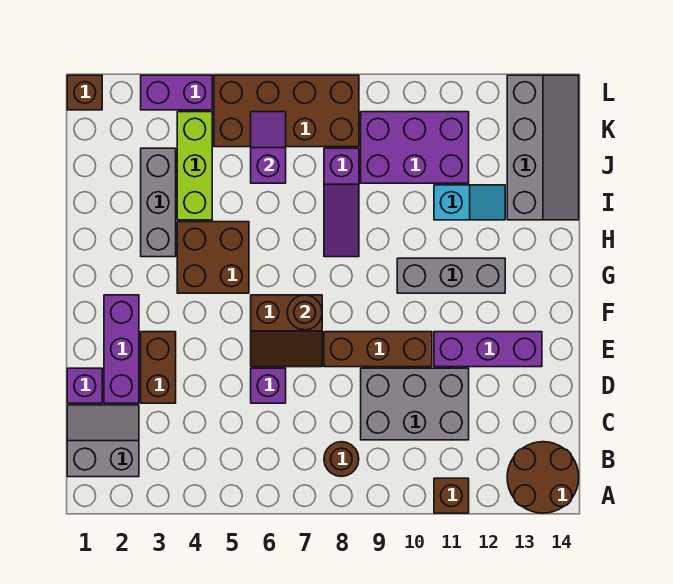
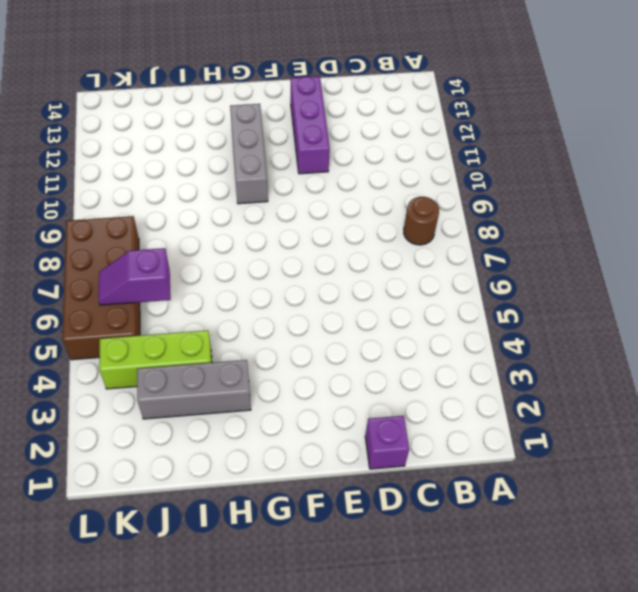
none -> brown 1x1 brick [434,478,469,513]
none -> brown 2x2 round brick [507,442,579,513]
none -> grey 2x2 slope [67,405,139,477]

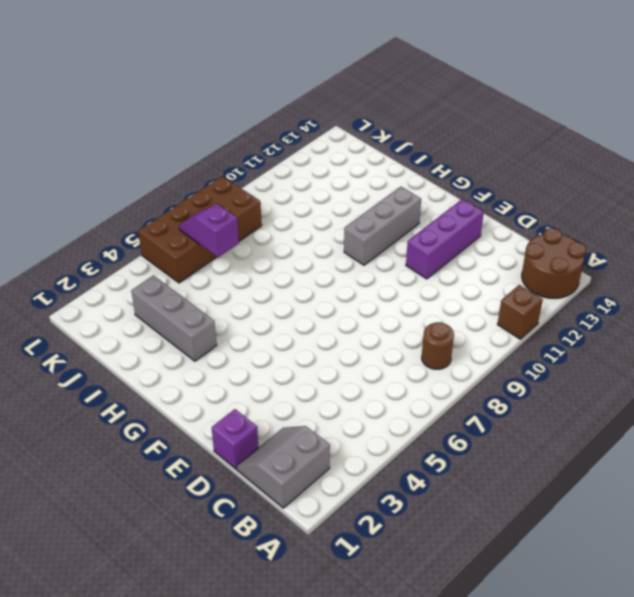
none -> grey 2x3 brick [361,368,469,440]
none -> purple 1x3 brick [104,295,139,403]
none -> brown 1x2 brick [141,332,176,403]

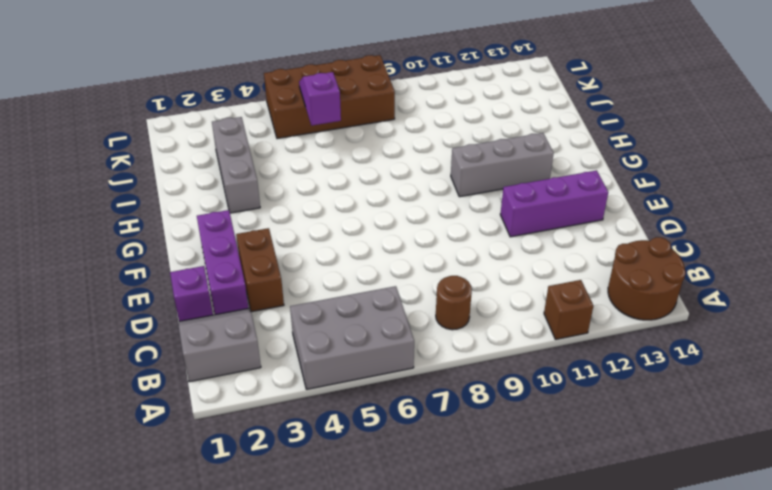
grey 2x3 brick [290,286,414,389] -> grey 2x3 brick moved to [361,368,469,440]
none -> purple 1x1 brick [251,368,286,403]
none -> brown 2x2 slope [251,295,322,367]
none -> brown 1x3 brick [324,332,432,367]

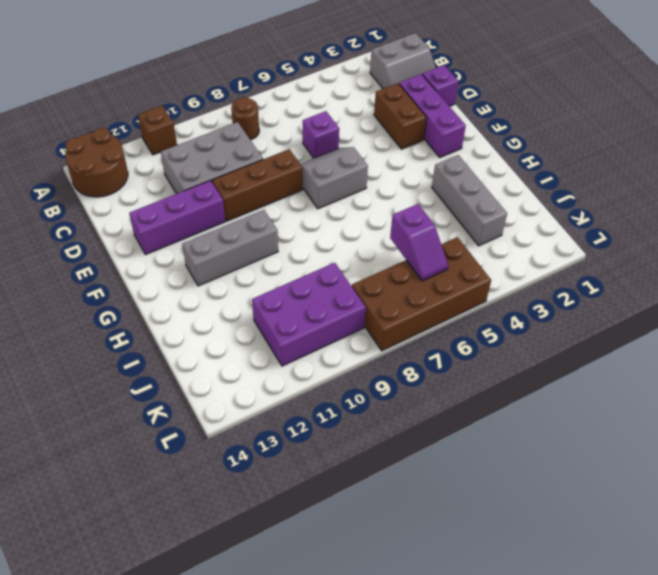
grey 2x2 slope [301,147,368,209] -> brown 2x2 slope [251,295,322,367]
none -> brown 2x2 brick [177,222,249,293]
none -> purple 1x3 slope [324,148,359,257]
none -> lime 1x3 brick [177,112,212,220]

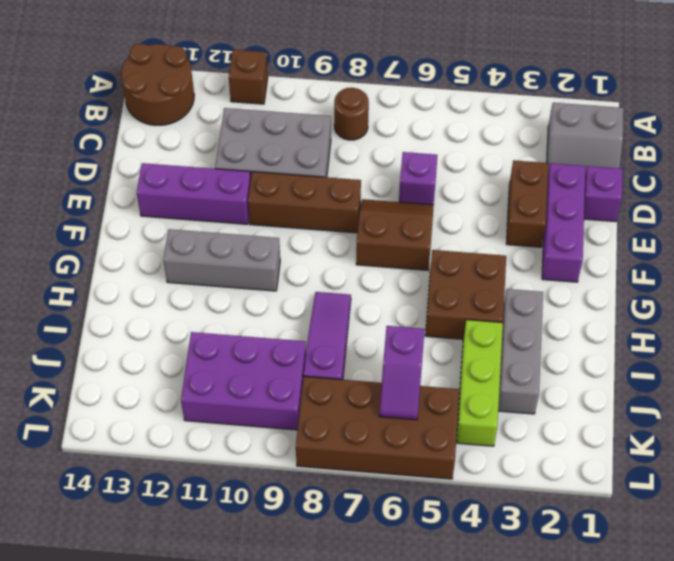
none -> cyan 1x2 slope [434,185,505,220]
none -> grey 2x4 slope [507,75,579,220]
none -> brown 1x1 brick [67,75,102,110]

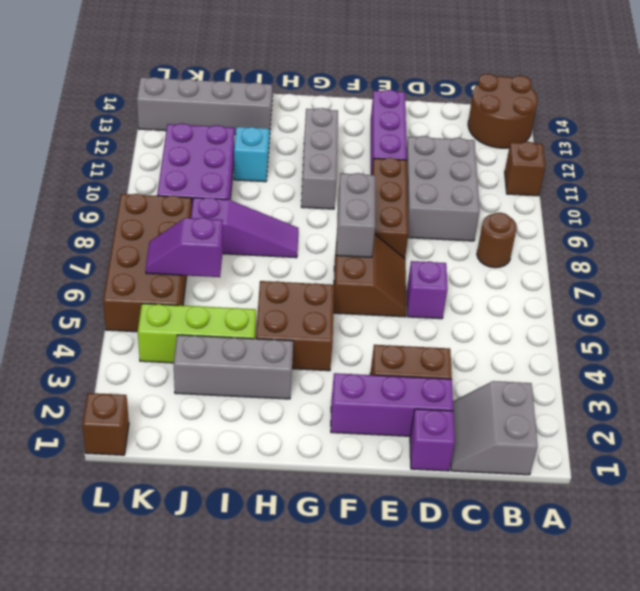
grey 1x2 brick [337,173,375,257] -> brown 1x1 round brick [287,295,322,330]
none -> purple 1x2 brick [141,75,212,110]

